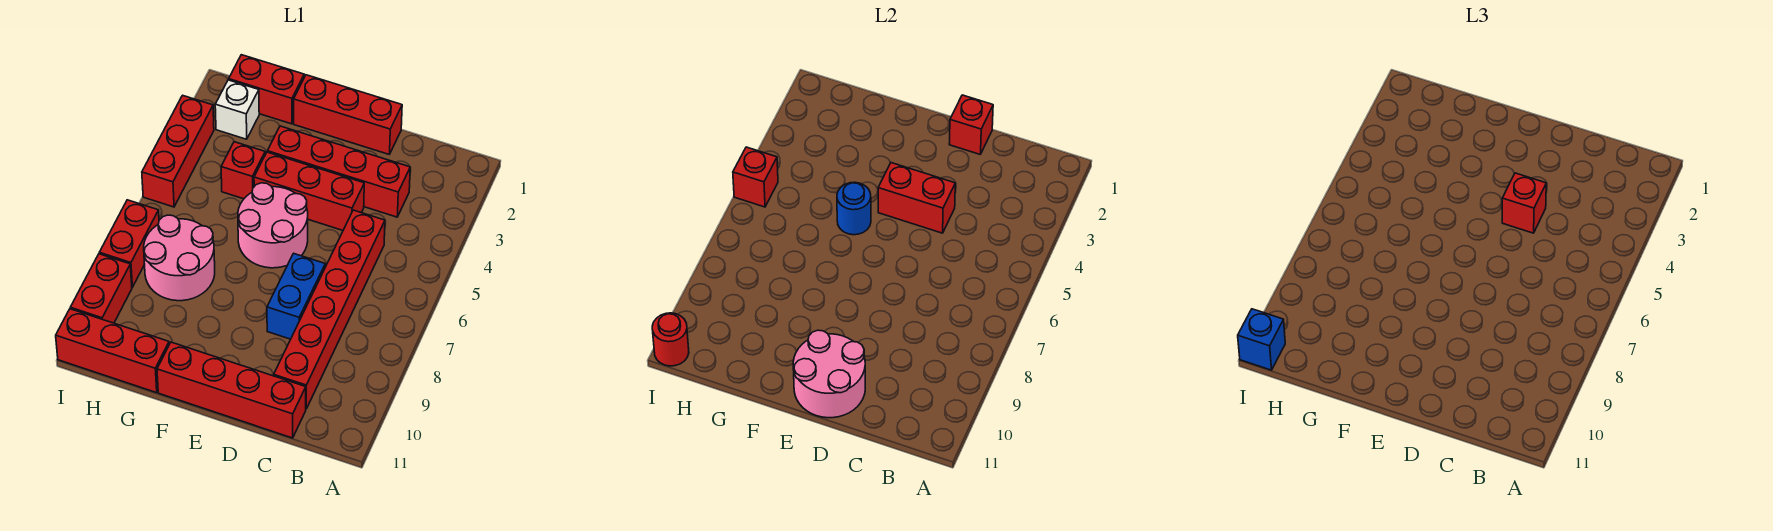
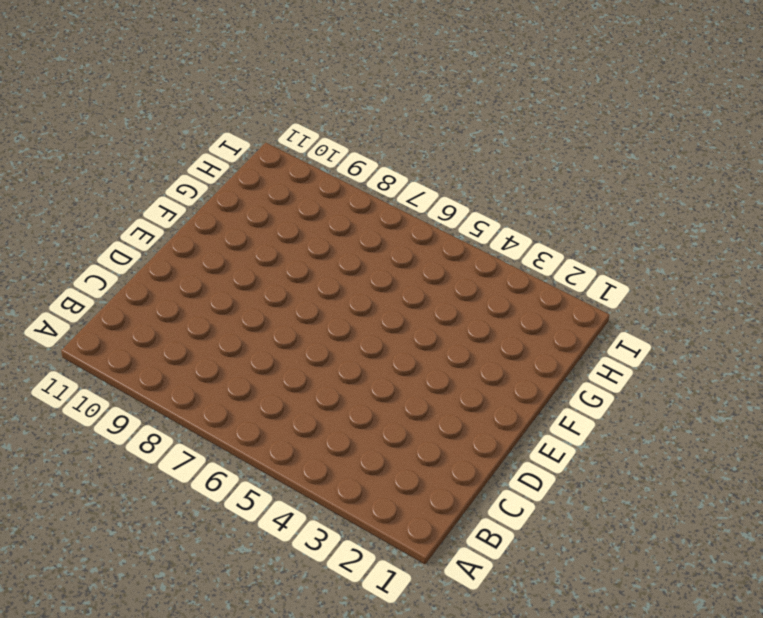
none -> red 1x4 brick [267,126,410,217]
none -> red 1x6 brick [274,210,385,409]
none -> red 1x4 brick [157,342,306,438]

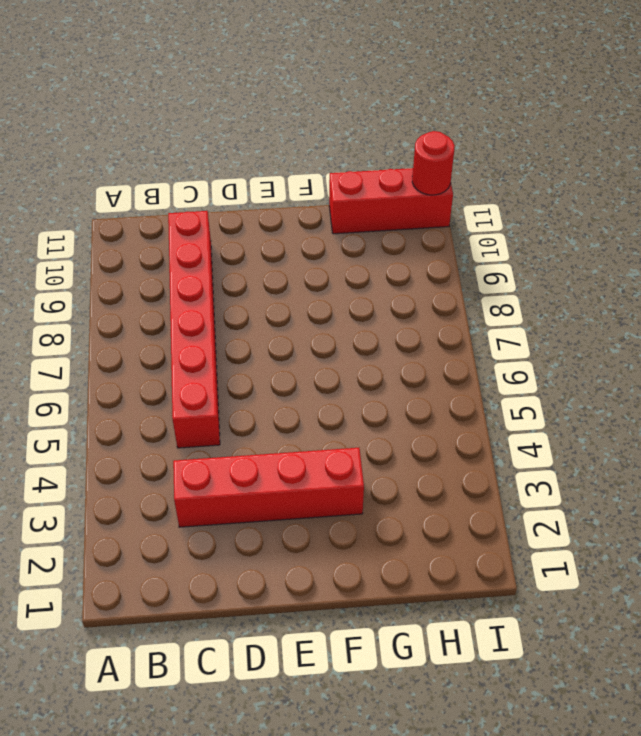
none -> red 1x4 brick [157,342,306,438]
none -> red 1x3 brick [294,75,402,154]
none -> red 1x3 brick [254,152,364,230]

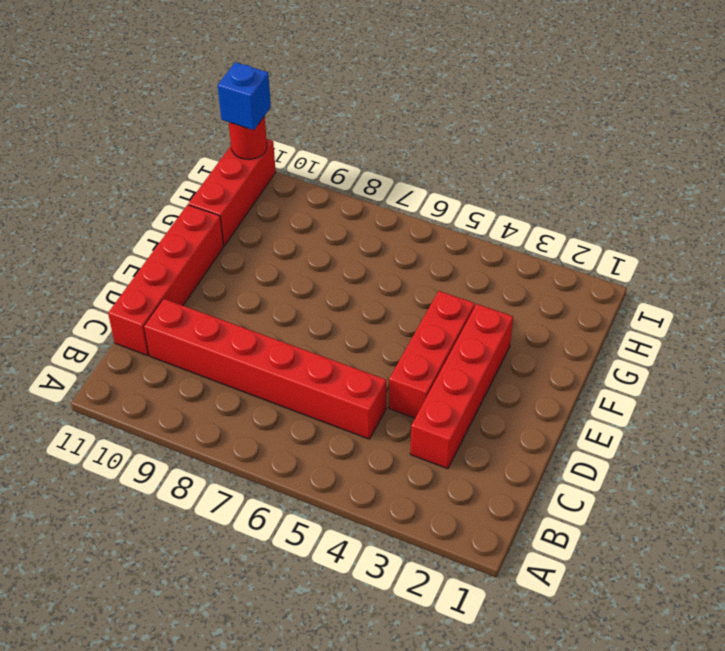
none -> red 1x3 brick [294,75,402,154]
none -> blue 1x2 brick [267,253,325,339]
none -> pink 2x2 round brick [238,183,308,268]

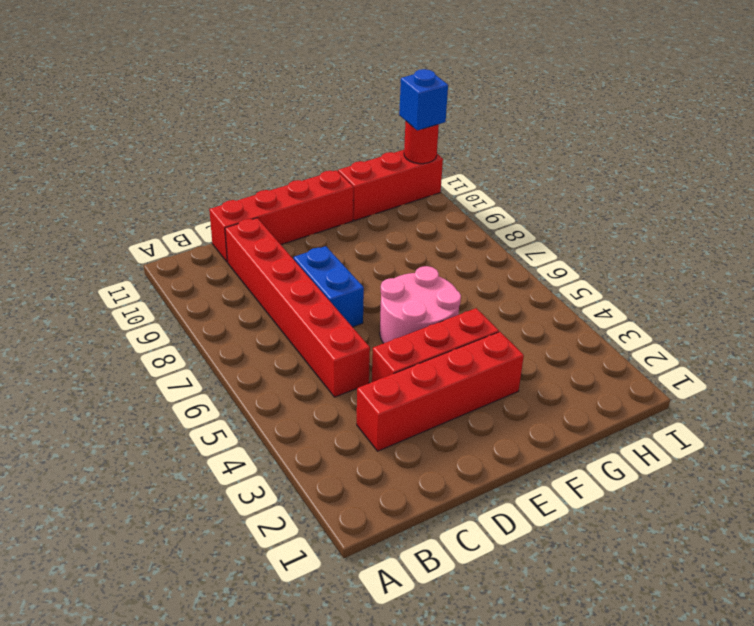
none -> red 1x3 brick [294,75,402,154]
none -> red 1x2 brick [229,55,304,124]
none -> red 1x1 brick [221,142,265,199]

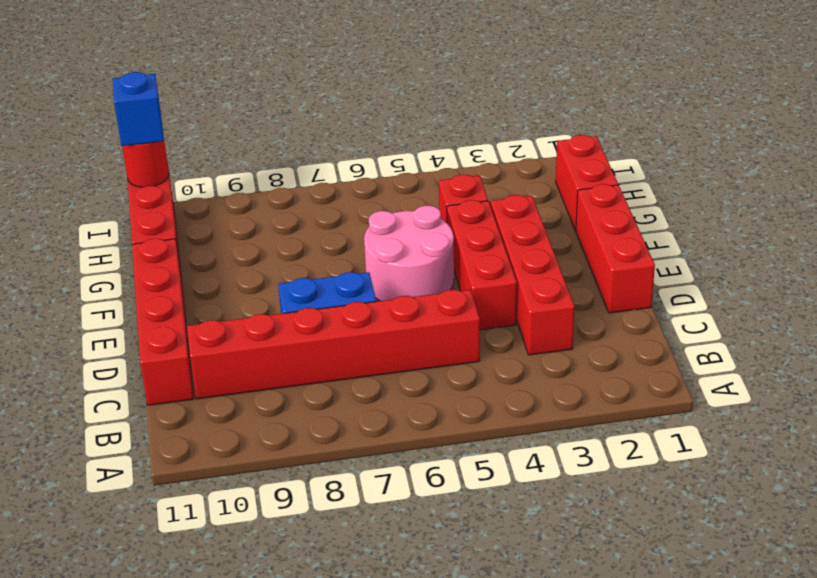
none -> pink 2x2 round brick [144,215,215,301]
none -> white 1x1 brick [215,80,259,139]
none -> red 1x3 brick [142,95,214,207]

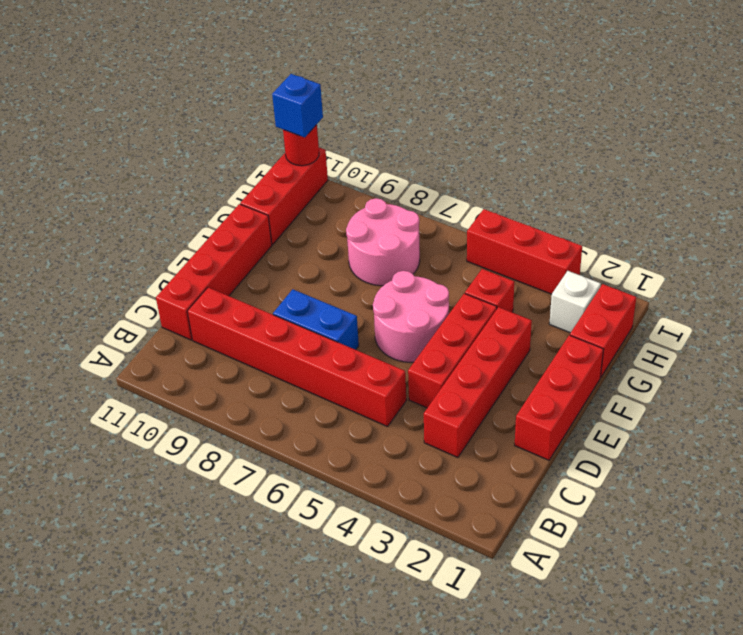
none -> red 1x2 brick [99,200,159,287]
none -> red 1x2 brick [70,254,132,323]
none -> red 1x1 brick [949,95,993,154]

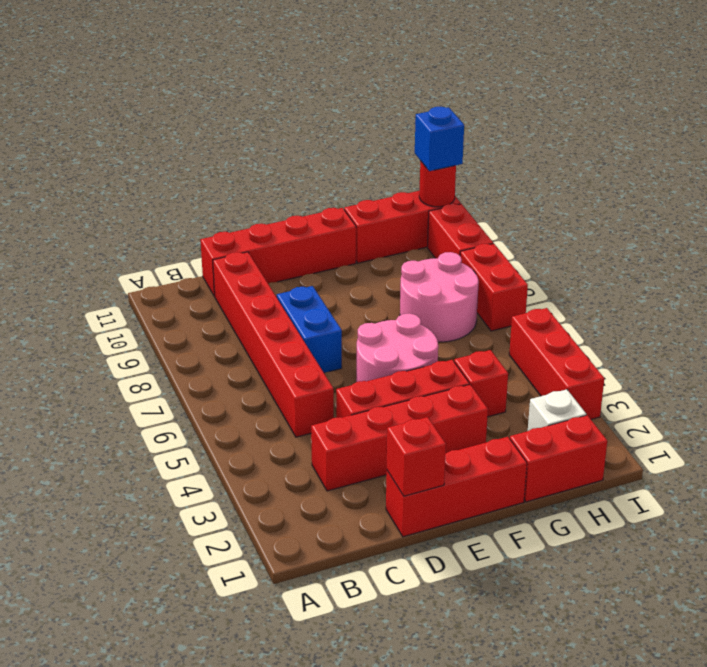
none -> red 1x2 brick [878,163,955,233]
none -> pink 2x2 round brick [793,330,865,418]
none -> blue 1x1 round brick [837,182,871,235]

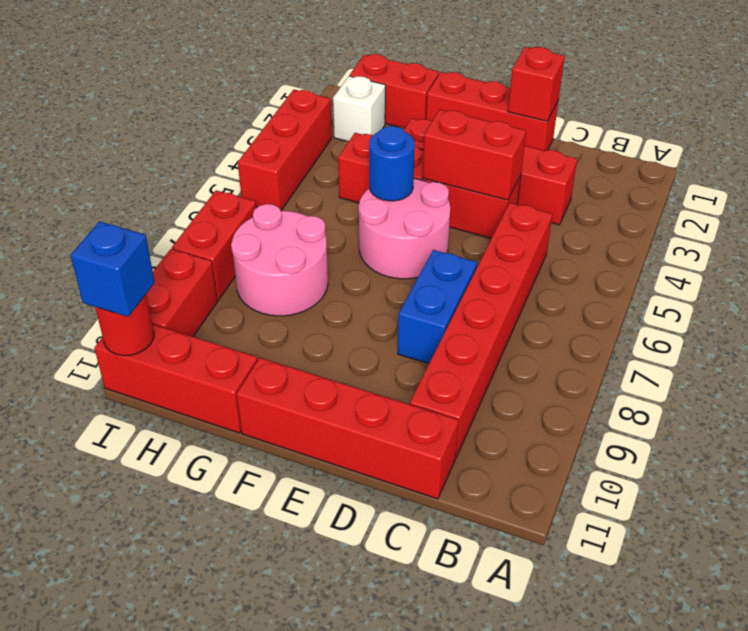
none -> pink 2x2 round brick [793,330,865,418]
none -> red 1x1 brick [733,147,778,207]
none -> red 1x1 brick [1502,173,1546,233]

